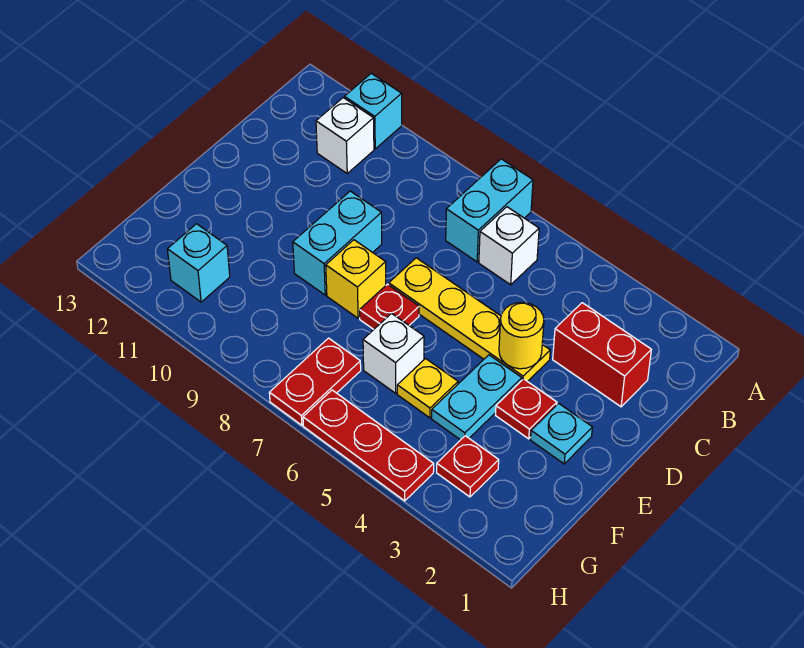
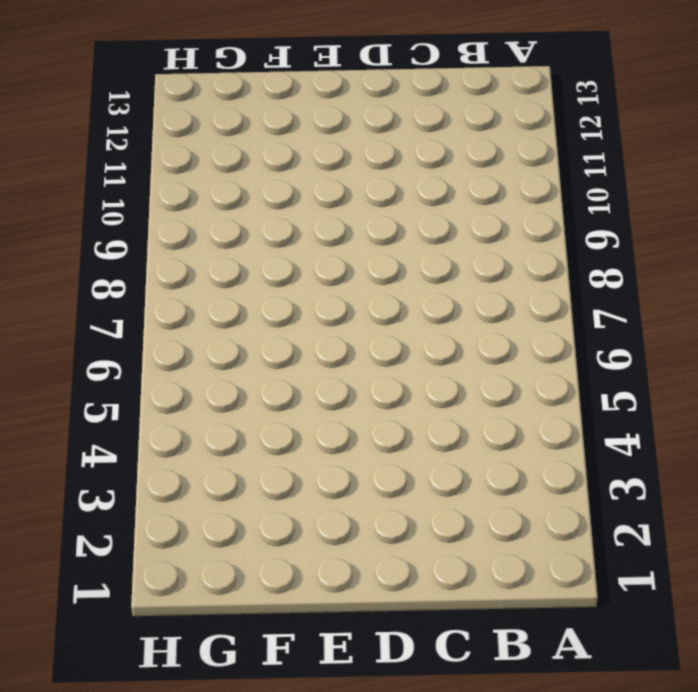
none -> cyan 1x2 brick [446,159,533,262]
none -> cyan 1x1 brick [345,73,402,149]
none -> white 1x1 brick [479,207,539,285]

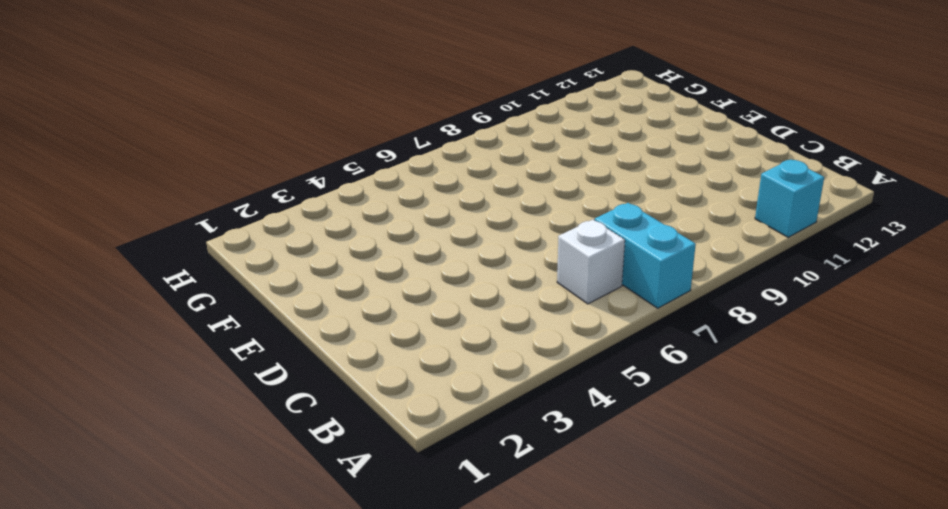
none -> white 1x1 brick [316,98,374,173]
none -> red 1x2 brick [553,303,651,407]
none -> yellow 1x4 plate [389,258,550,382]

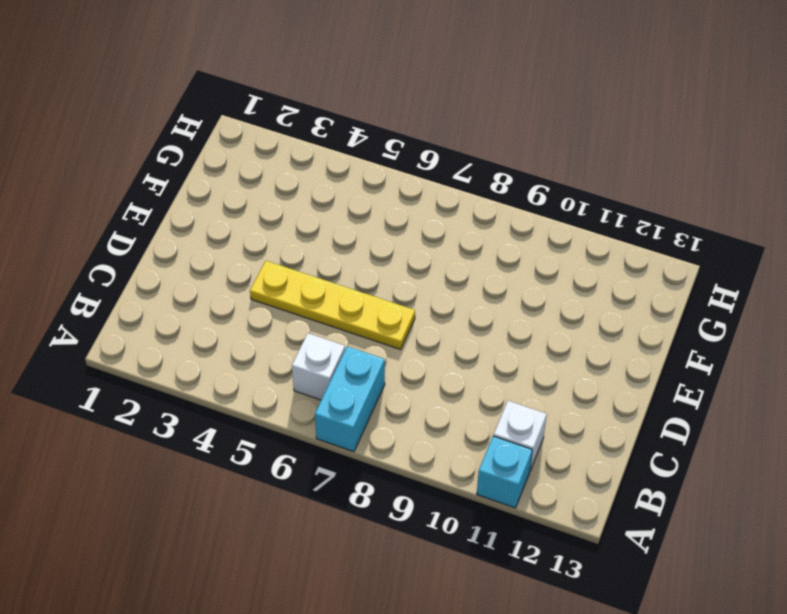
none -> red 1x2 brick [553,303,651,407]
none -> cyan 1x2 brick [293,191,382,295]
none -> cyan 1x1 plate [531,403,592,464]

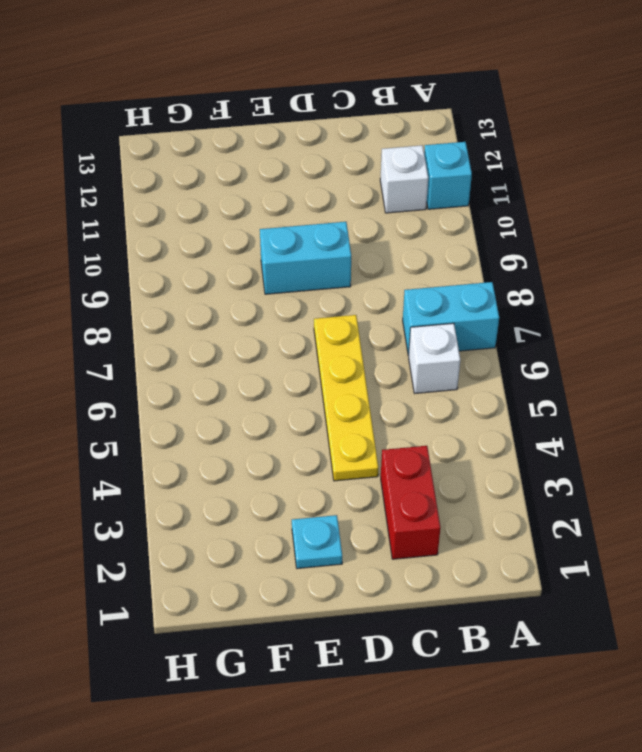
none -> red 1x1 plate [496,379,557,439]
none -> cyan 1x2 plate [432,355,522,440]
none -> red 1x1 plate [360,284,419,329]

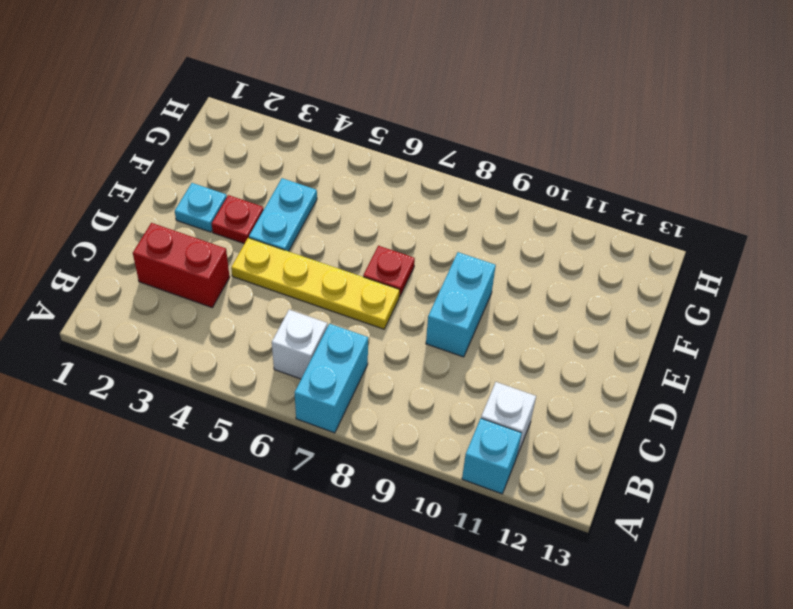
none -> yellow 1x1 brick [326,240,386,318]
none -> yellow 1x1 plate [397,359,458,418]
none -> white 1x1 brick [363,313,424,393]

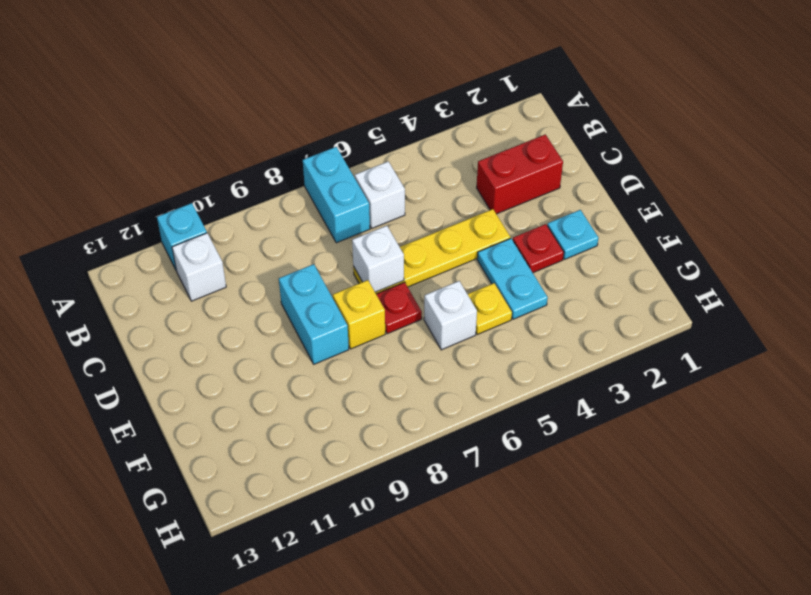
white 1x1 brick [352,226,404,292] -> none
none -> red 1x1 plate [437,436,499,497]
none -> red 1x2 plate [269,338,361,425]
none -> cyan 1x1 brick [167,224,230,302]

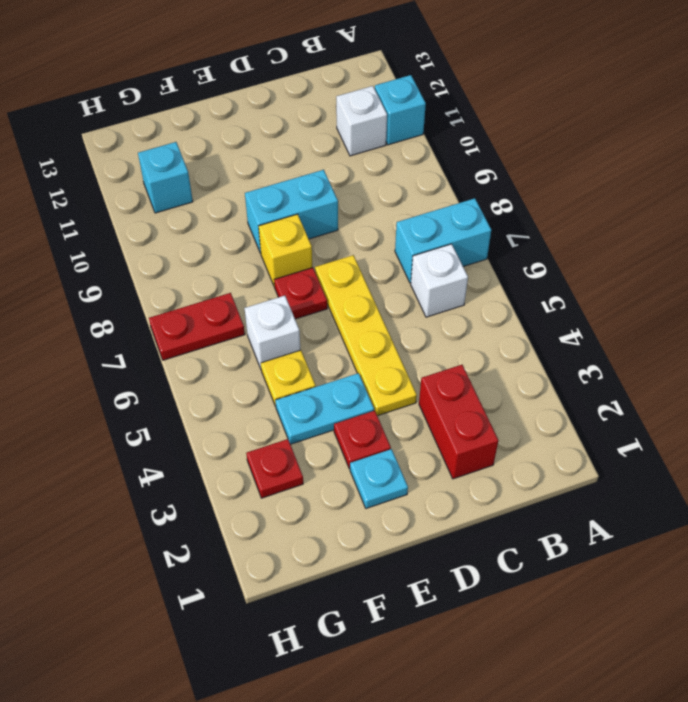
none -> red 1x3 plate [303,390,434,501]
none -> yellow 1x1 round brick [499,302,544,369]

